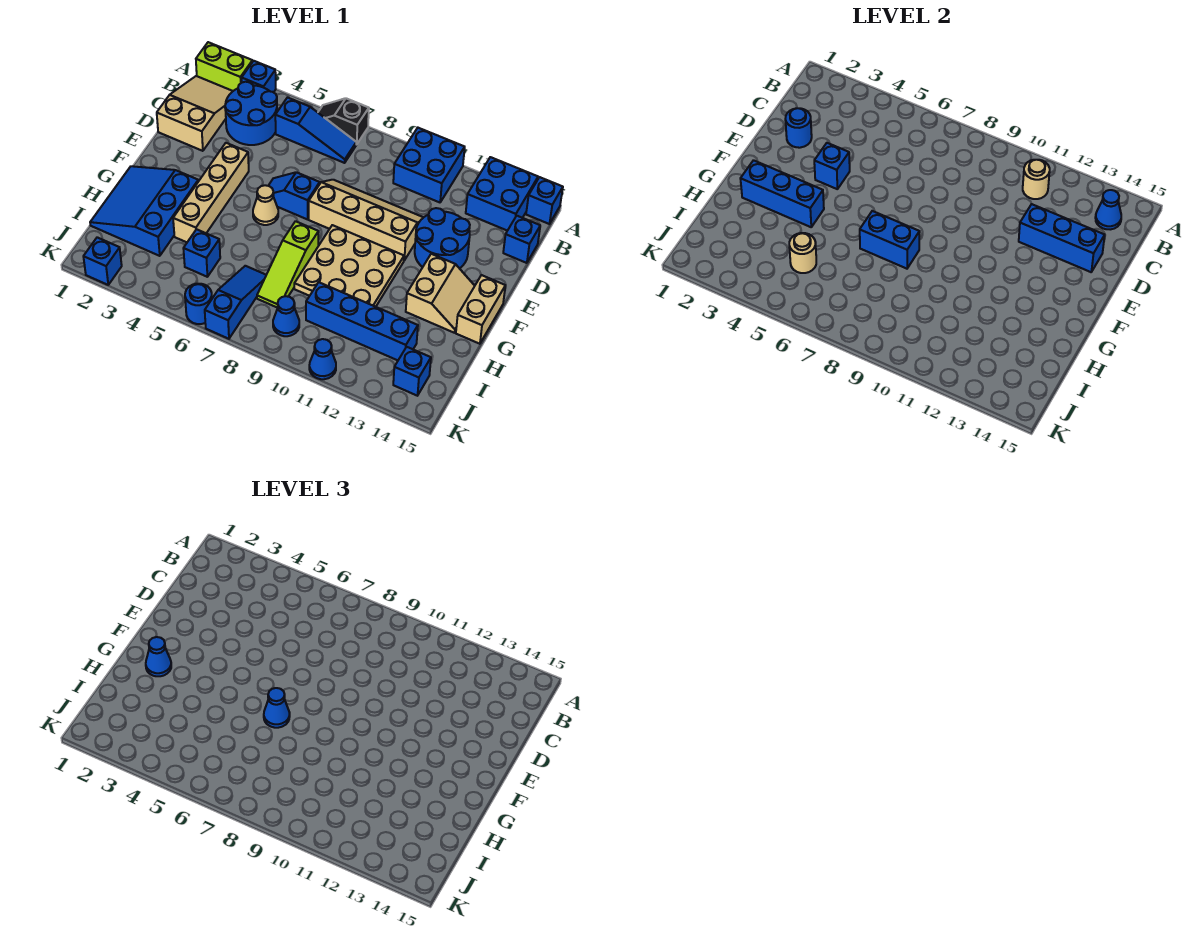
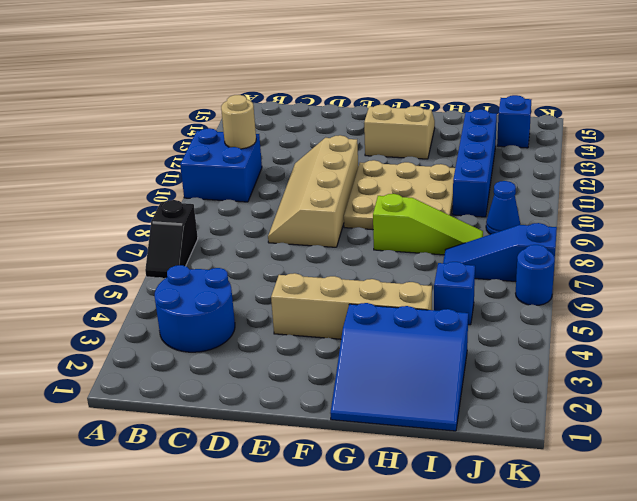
none -> lime 1x2 brick [196,42,252,91]
none -> blue 1x1 brick [242,61,276,92]
none -> blue 2x2 brick [466,157,538,231]
none -> blue 1x1 brick [526,177,563,224]

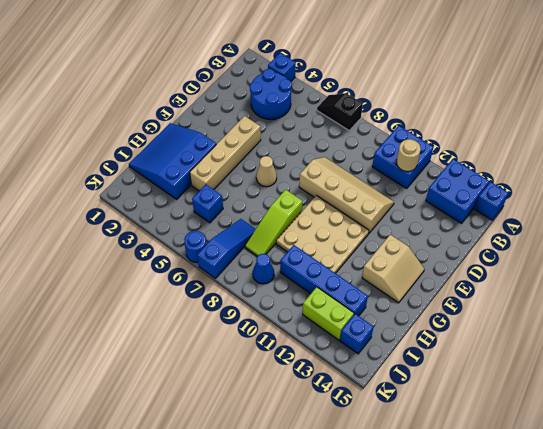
lime 1x2 brick [303,287,354,340] -> lime 1x2 brick moved to [196,42,252,91]
none -> tan 2x3 slope [157,76,233,151]
none -> blue 1x3 slope [275,98,357,163]
none -> blue 1x1 brick [503,216,540,263]
none -> blue 2x2 round brick [415,208,470,268]

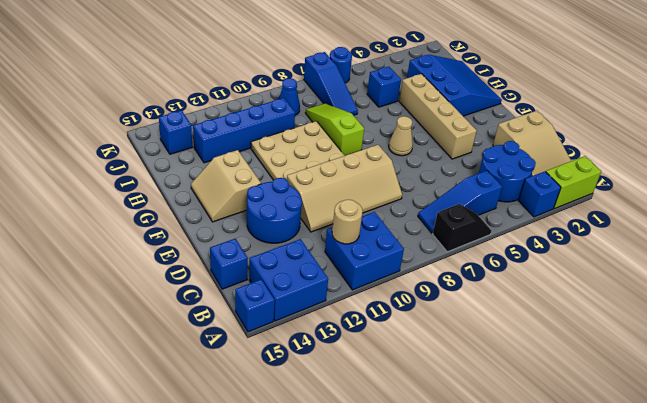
none -> blue 1x2 slope [268,172,320,219]
none -> tan 1x2 brick [456,275,505,344]
none -> blue 1x1 brick [83,237,122,285]
none -> blue 1x1 cone [309,339,336,379]

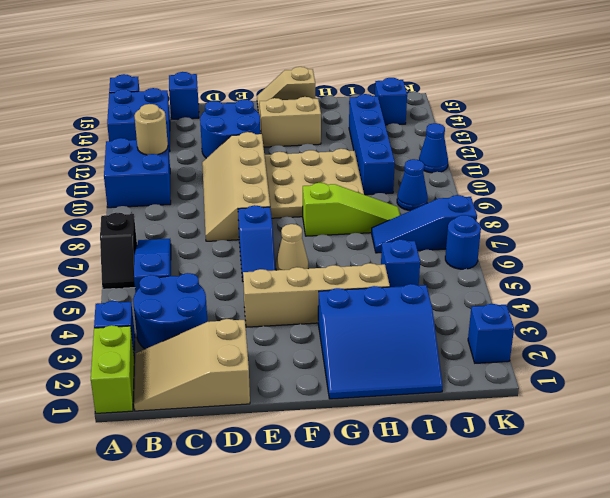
tan 1x2 slope [257,67,315,113] -> tan 1x2 brick [456,275,505,344]
none -> blue 1x1 cone [1095,190,1121,230]
none -> blue 1x1 round brick [785,108,812,148]
none -> blue 1x3 brick [1019,204,1105,272]
none -> blue 1x1 brick [814,143,850,189]

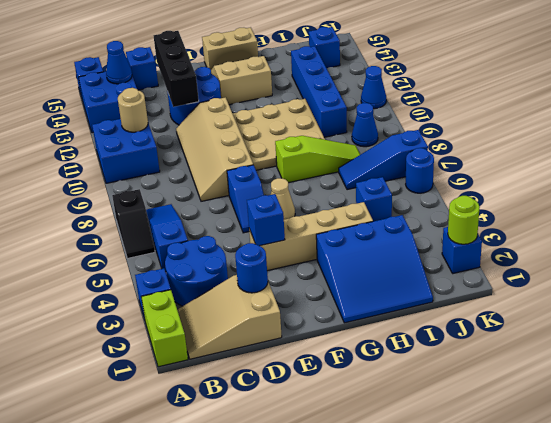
black 1x3 brick [154,31,199,107] -> blue 1x3 brick [1019,204,1105,272]
lime 1x1 round brick [448,196,480,244] -> none
none -> blue 1x3 brick [740,160,824,227]
none -> blue 1x2 brick [860,211,920,269]
none -> tan 1x1 round brick [789,233,816,273]
none -> blue 1x1 cone [146,637,171,676]

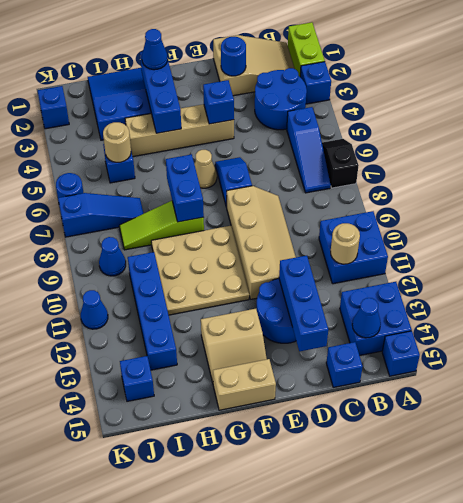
none -> blue 1x1 cone [264,688,290,728]

